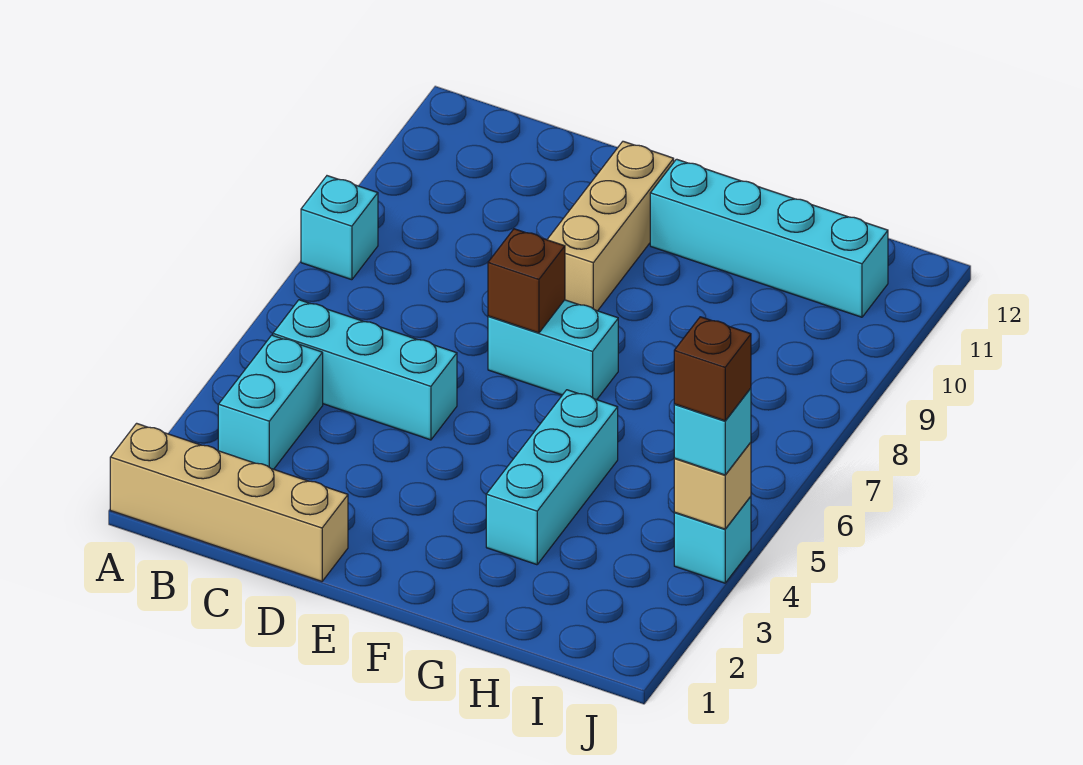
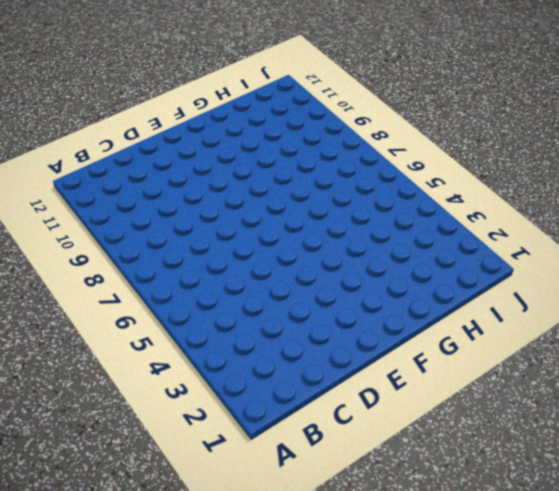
none -> tan 1x4 brick [110,423,348,581]
none -> cyan 1x1 brick [301,176,378,280]
none -> cyan 1x2 brick [218,335,323,469]

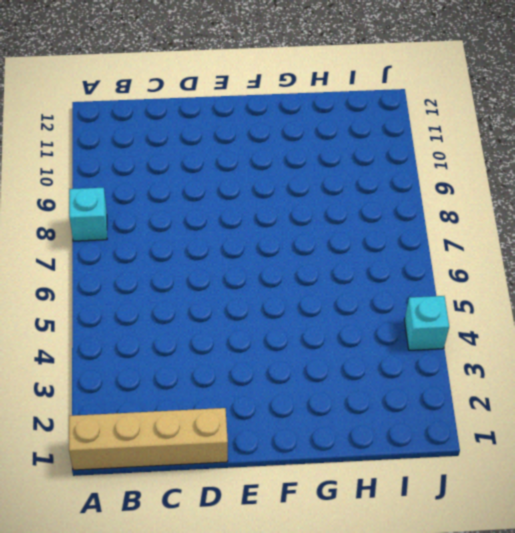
none -> cyan 1x2 brick [218,335,323,469]
none -> cyan 1x3 brick [273,300,457,440]
none -> cyan 1x2 brick [488,300,618,400]

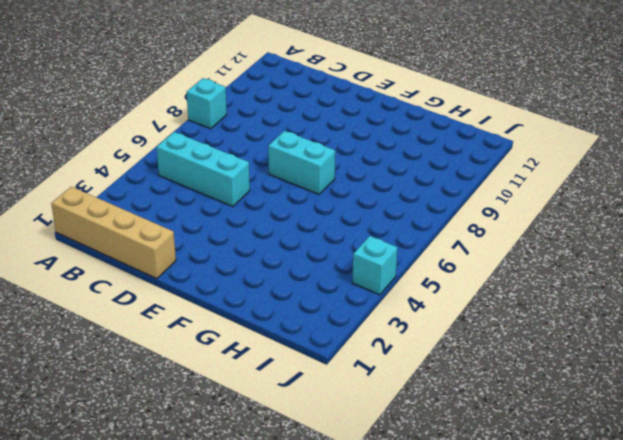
none -> cyan 1x2 brick [218,335,323,469]
none -> tan 1x3 brick [547,141,674,311]
none -> cyan 1x4 brick [650,159,888,317]

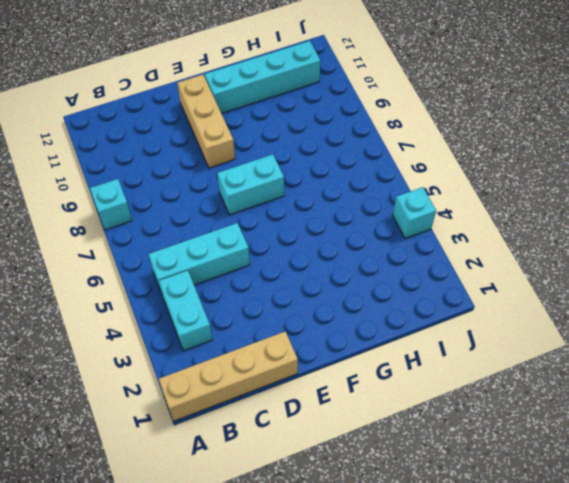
none -> cyan 1x3 brick [486,390,618,565]
none -> brown 1x1 brick [488,229,565,333]
none -> tan 1x1 brick [674,442,751,529]

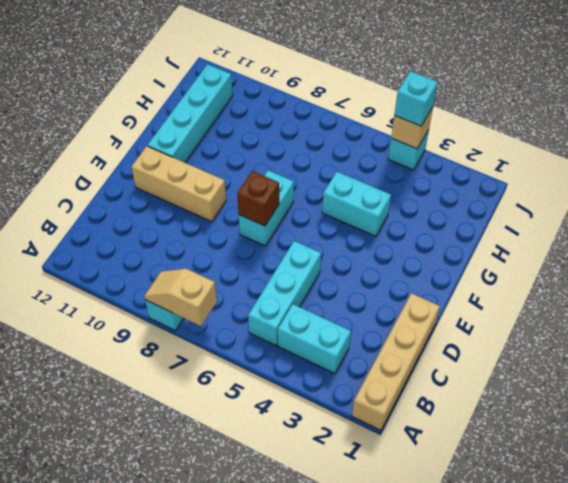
tan 1x2 slope [144,269,217,326] -> none
cyan 1x2 brick [322,172,391,236] -> cyan 1x3 brick [486,390,618,565]
none -> brown 1x1 brick [674,317,751,421]

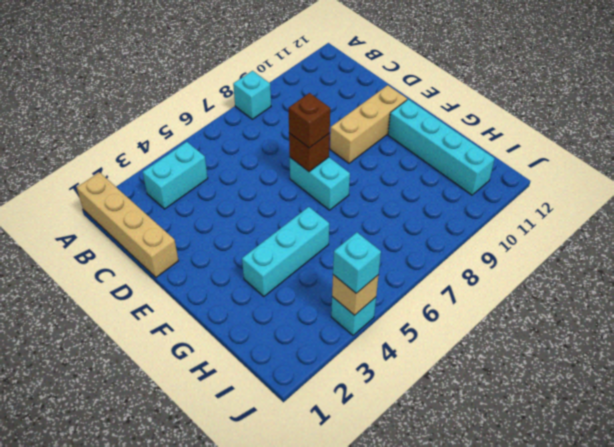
brown 1x1 brick [289,93,330,148] -> brown 1x1 brick moved to [674,317,751,421]
none -> cyan 1x3 brick [273,300,457,440]

